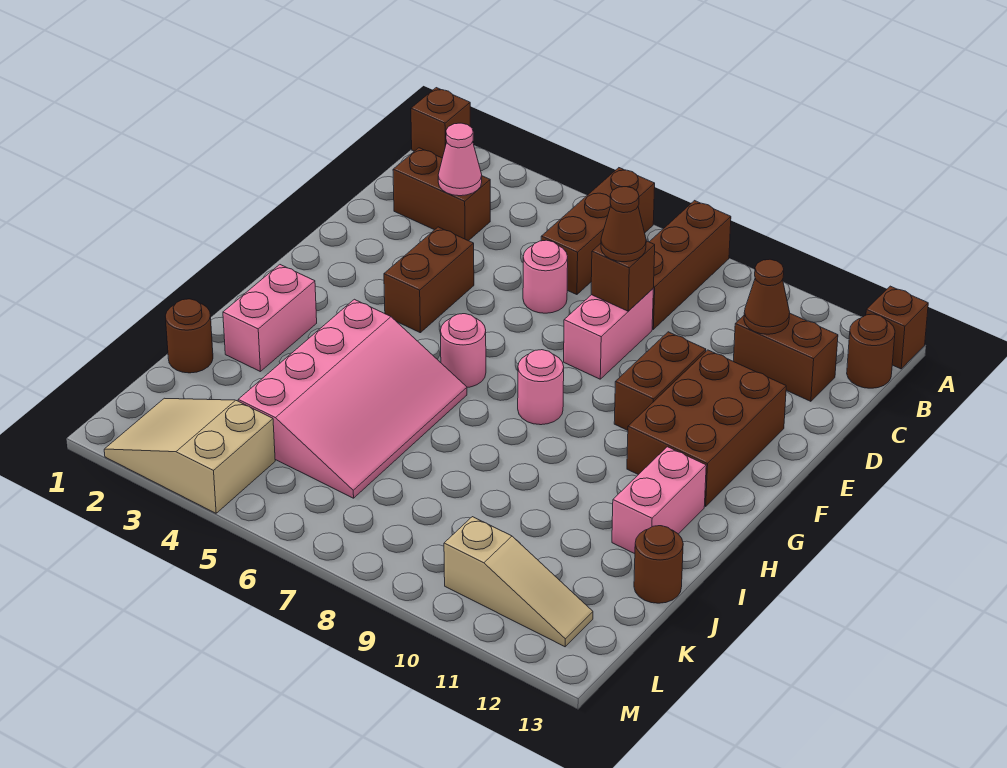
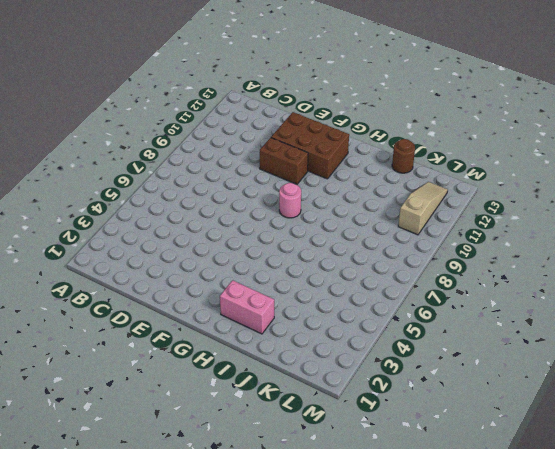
none -> brown 1x1 brick [411,88,470,158]
none -> brown 1x3 brick [541,168,655,295]
none -> brown 1x3 brick [650,201,731,329]

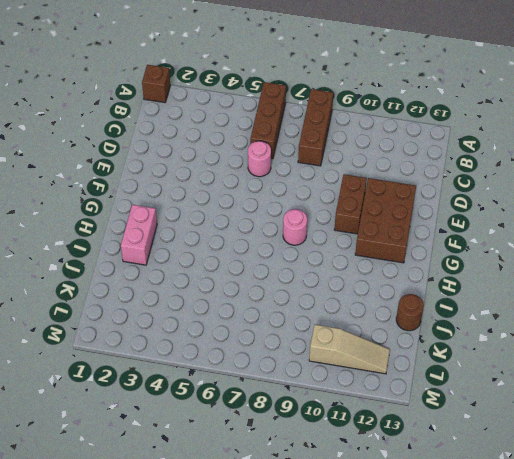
none -> brown 1x1 brick [866,286,928,369]
none -> brown 1x1 round brick [847,314,895,388]
none -> brown 1x2 brick [393,148,490,241]

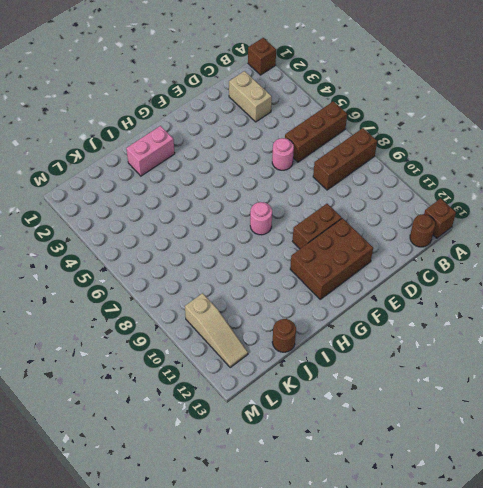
tan 1x2 brick [229,71,272,122] -> brown 1x2 brick [393,148,490,241]
none -> brown 1x2 brick [733,314,838,401]
none -> pink 1x2 brick [564,289,653,379]
none -> brown 1x2 brick [384,227,474,333]

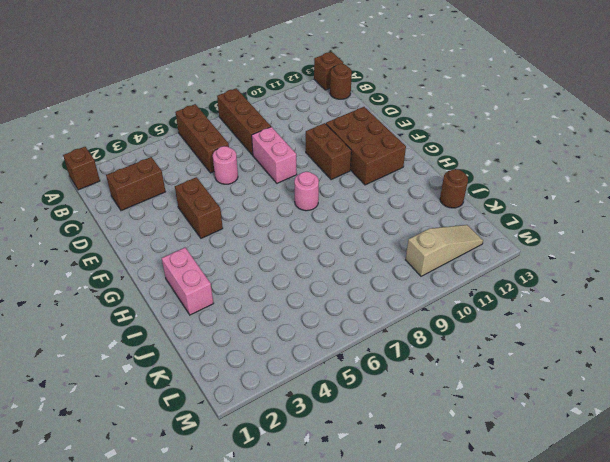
none -> brown 1x2 brick [733,314,838,401]
none -> pink 1x1 round brick [440,314,486,387]
none -> pink 3x4 slope [238,299,467,498]

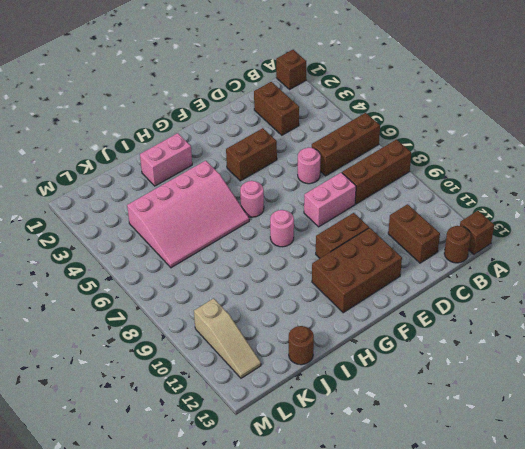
none -> pink 1x2 brick [612,447,706,554]
none -> brown 1x1 round brick [165,299,213,373]
none -> tan 2x3 slope [104,398,275,513]

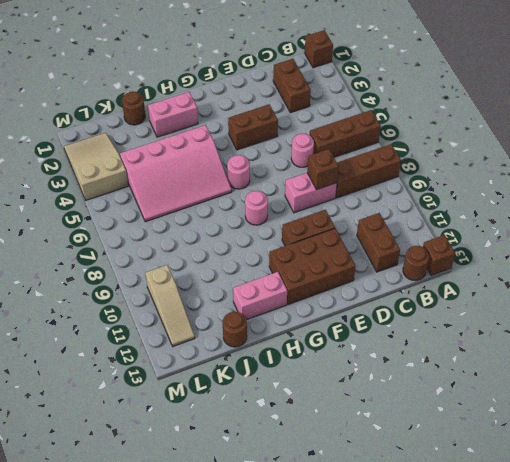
none -> pink 1x1 cone [438,123,482,196]
none -> brown 1x1 cone [744,259,790,334]
none -> brown 1x1 cone [601,187,646,262]

